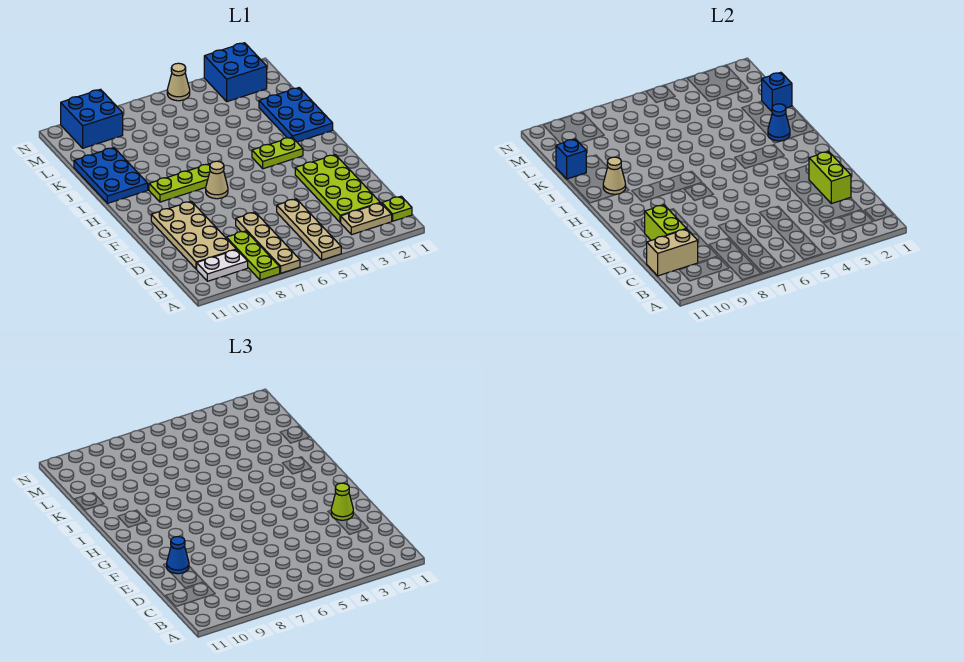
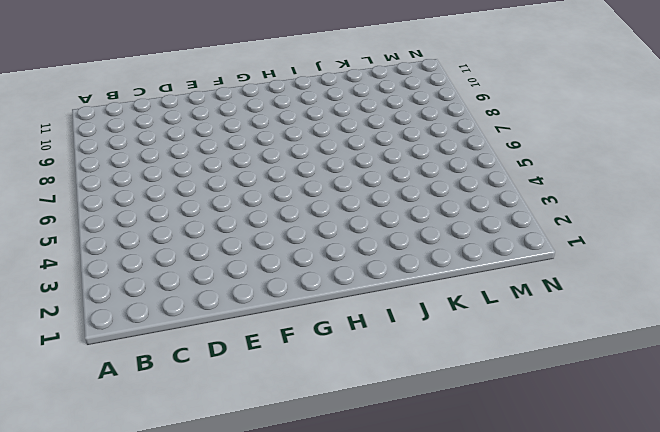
none -> tan 1x4 plate [277,199,341,260]
none -> tan 1x4 plate [236,212,300,273]
none -> lime 1x3 plate [226,231,280,280]

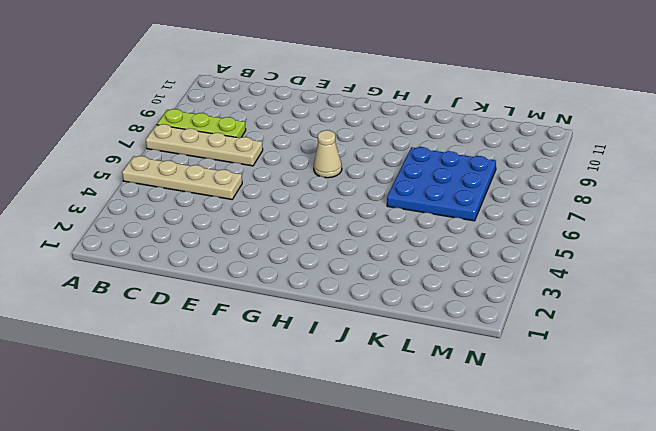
blue 3x3 plate [387,147,496,221] -> none
none -> lime 1x1 plate [382,196,412,221]
none -> tan 1x2 plate [341,203,392,235]
none -> white 1x2 plate [197,250,248,281]

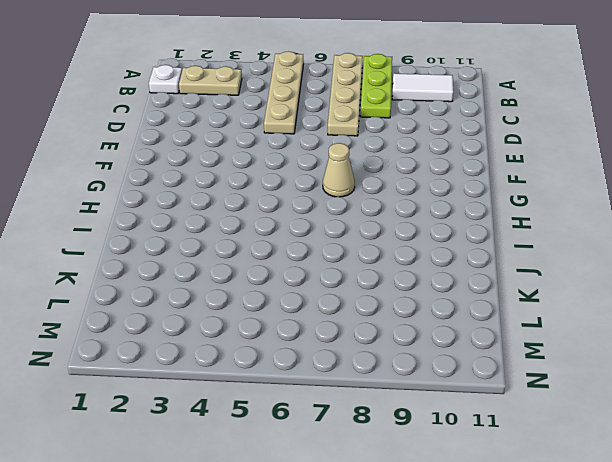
white 1x1 plate [149,65,182,94] -> lime 1x1 plate [382,196,412,221]
white 1x2 tile [392,73,453,102] -> white 1x2 plate [197,250,248,281]
none -> lime 2x4 plate [295,155,380,223]
none -> tan 2x4 plate [151,201,236,269]
none -> lime 1x2 plate [252,137,303,169]

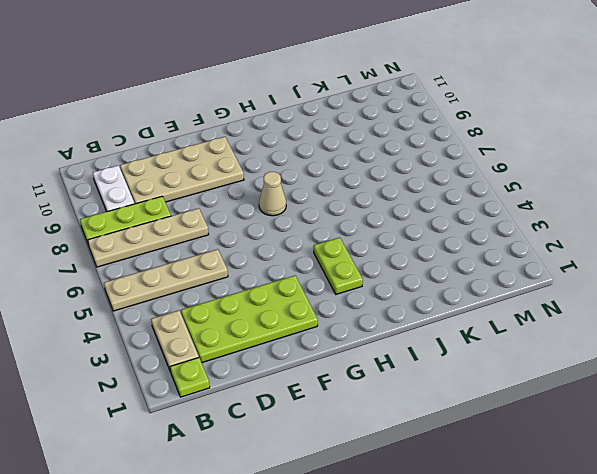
none -> lime 1x3 plate [149,164,210,202]
none -> blue 2x3 plate [259,88,333,142]
none -> blue 2x3 plate [74,148,148,203]

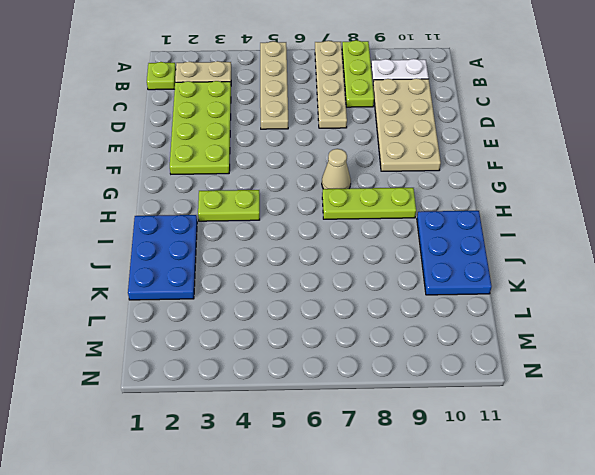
none -> blue 2x2 brick [204,43,267,102]
none -> blue 2x2 brick [61,89,123,148]
none -> tan 1x1 cone [167,63,190,101]

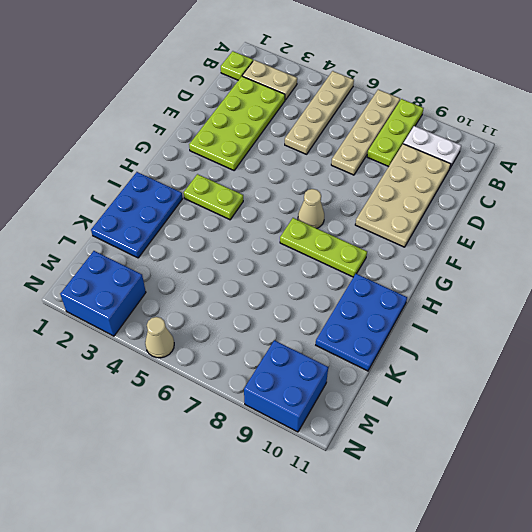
none -> tan 1x2 brick [647,229,698,276]
none -> lime 1x2 brick [809,152,851,204]
none -> lime 1x2 brick [645,205,686,240]

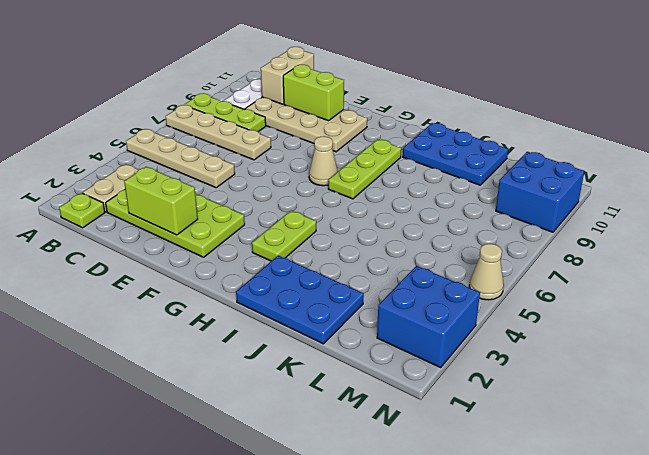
none -> blue 1x1 cone [768,104,790,141]
none -> tan 1x1 cone [603,157,626,194]
none -> blue 1x1 brick [762,72,792,111]

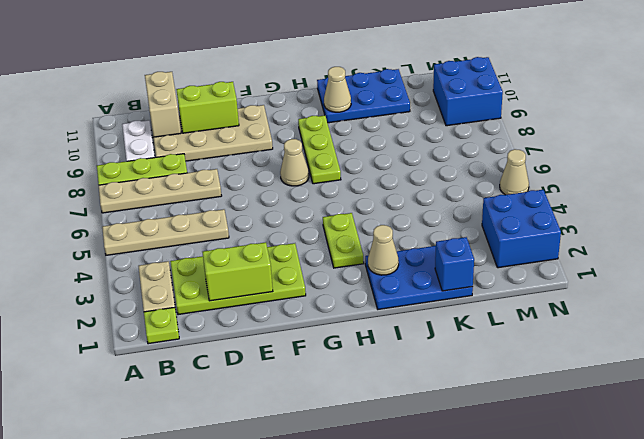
tan 1x1 cone [368,225,399,275] -> blue 1x1 cone [768,104,790,141]
none -> blue 1x1 brick [556,139,586,179]
none -> lime 1x1 cone [331,483,353,520]
none -> blue 1x1 cone [167,537,189,574]

